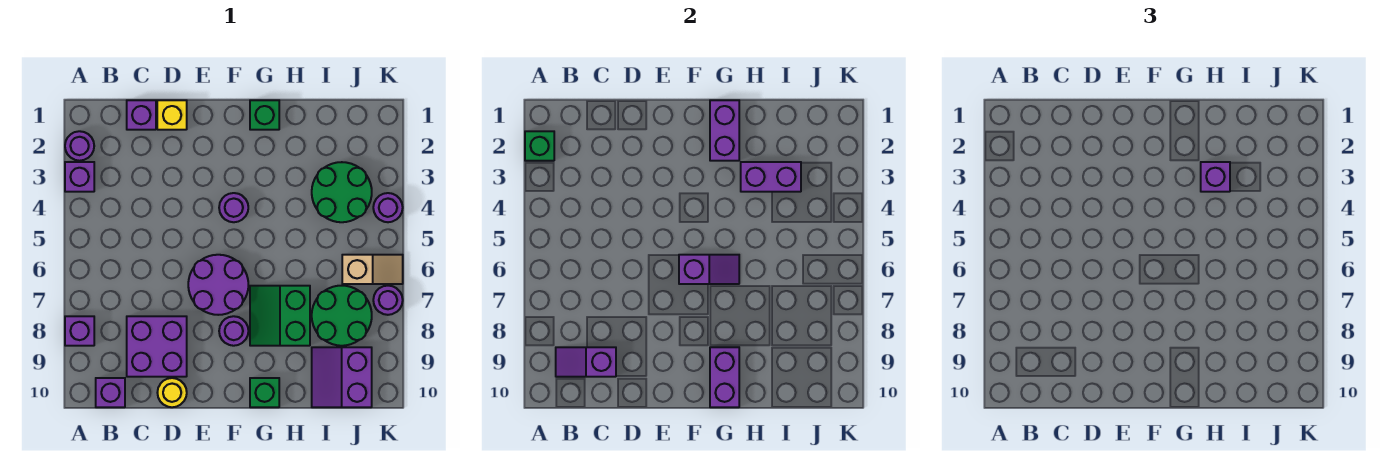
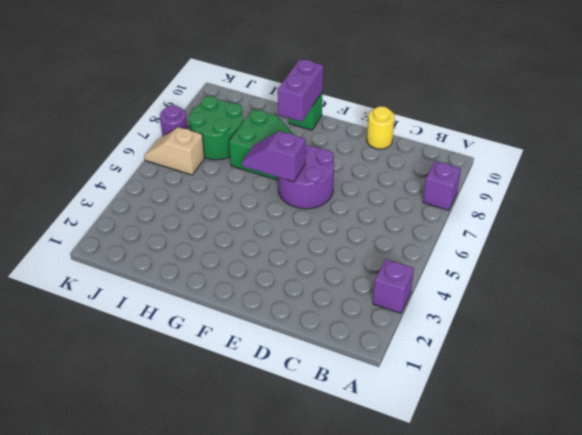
none -> purple 1x1 round brick [65,131,94,161]
none -> purple 1x1 brick [96,378,125,407]
none -> purple 1x1 brick [127,100,156,130]

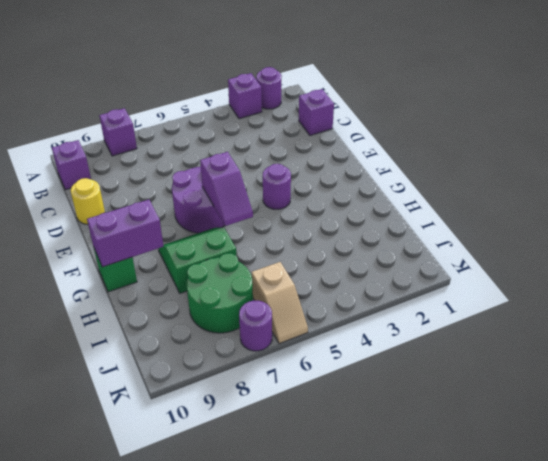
none -> purple 2x2 brick [127,316,187,377]
none -> yellow 1x1 brick [157,100,187,130]
none -> purple 1x1 round brick [219,316,248,346]

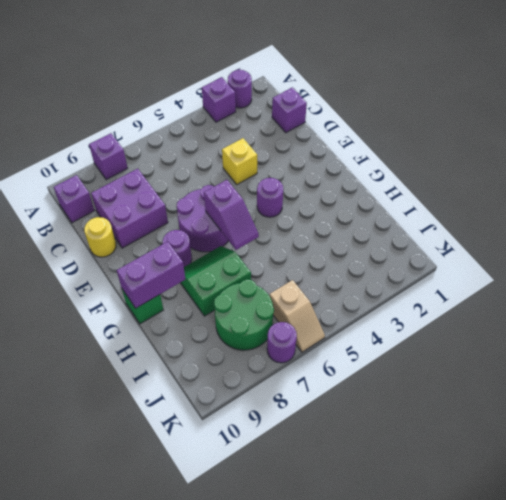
yellow 1x1 brick [222,138,257,184] -> yellow 1x1 brick moved to [157,100,187,130]
none -> green 1x1 brick [250,100,279,130]
none -> green 2x2 round brick [312,162,372,222]
none -> purple 2x2 slope [312,347,372,407]

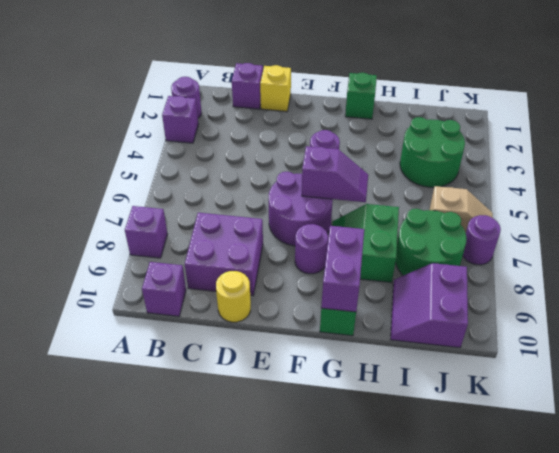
none -> purple 1x1 round brick [373,193,403,222]
none -> green 1x1 brick [525,131,554,161]
none -> purple 1x2 slope [556,347,616,377]

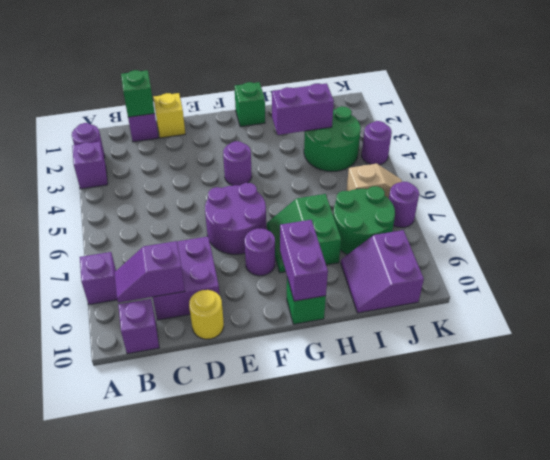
green 1x1 brick [121,70,155,117] -> green 1x1 brick moved to [525,131,554,161]
none -> purple 1x2 slope [679,255,739,284]
none -> purple 1x2 brick [710,100,739,161]
none -> purple 1x1 brick [1201,162,1230,192]

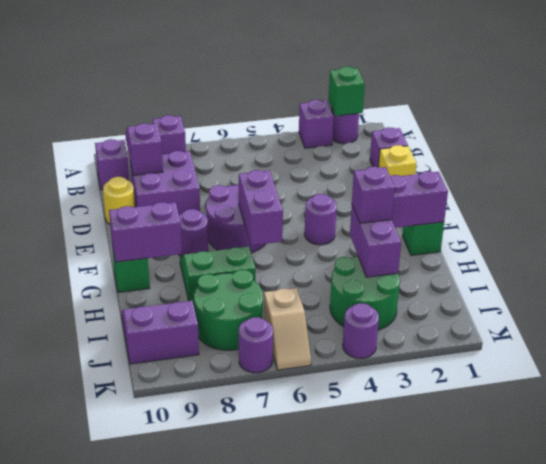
purple 1x2 brick [239,170,283,245] -> purple 1x2 slope [679,255,739,284]

